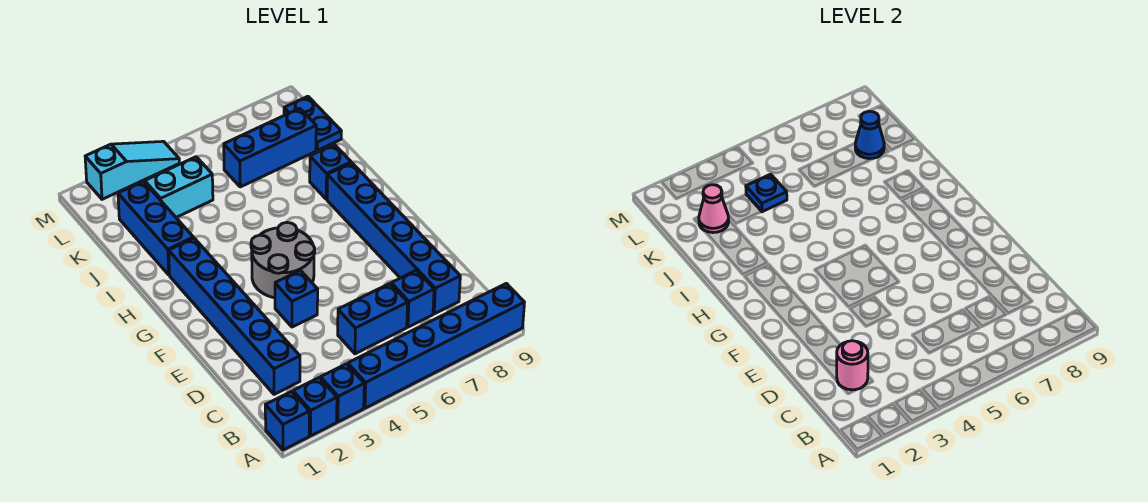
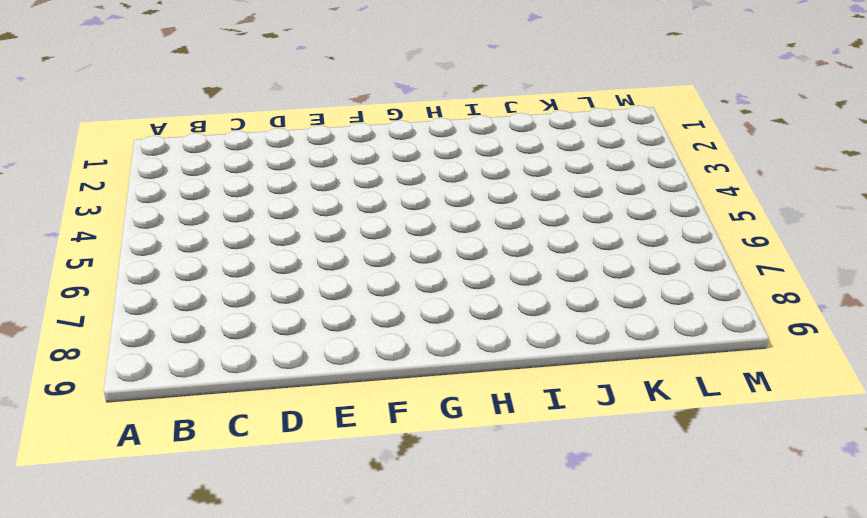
none -> blue 1x1 brick [265,391,309,450]
none -> blue 1x1 brick [293,378,337,436]
none -> blue 1x1 brick [321,364,364,422]

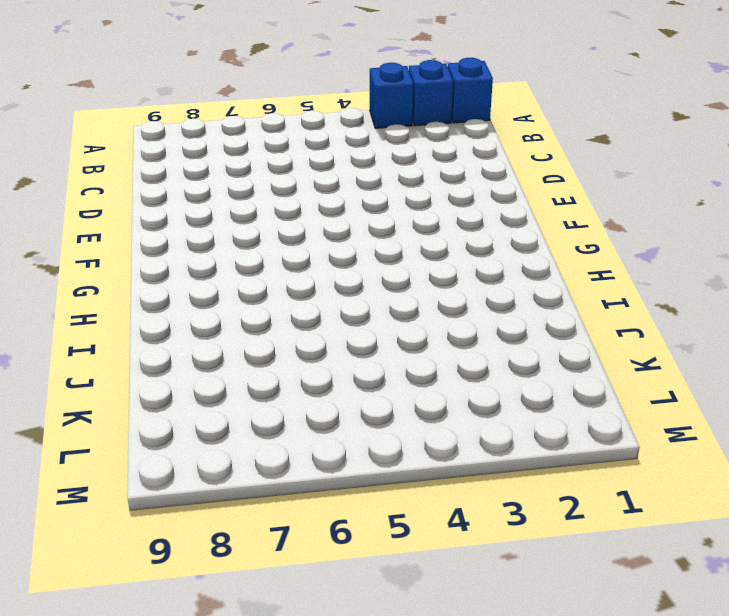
none -> blue 1x6 brick [348,283,525,408]
none -> blue 1x6 brick [169,238,300,394]
none -> blue 1x2 brick [338,284,408,354]

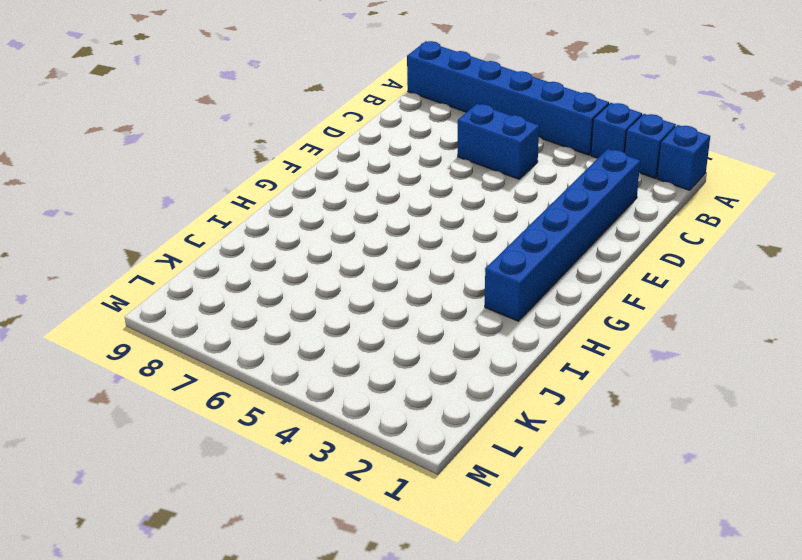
none -> blue 1x1 brick [391,270,434,327]
none -> blue 1x6 brick [327,163,460,314]
none -> blue 1x1 brick [275,270,318,327]

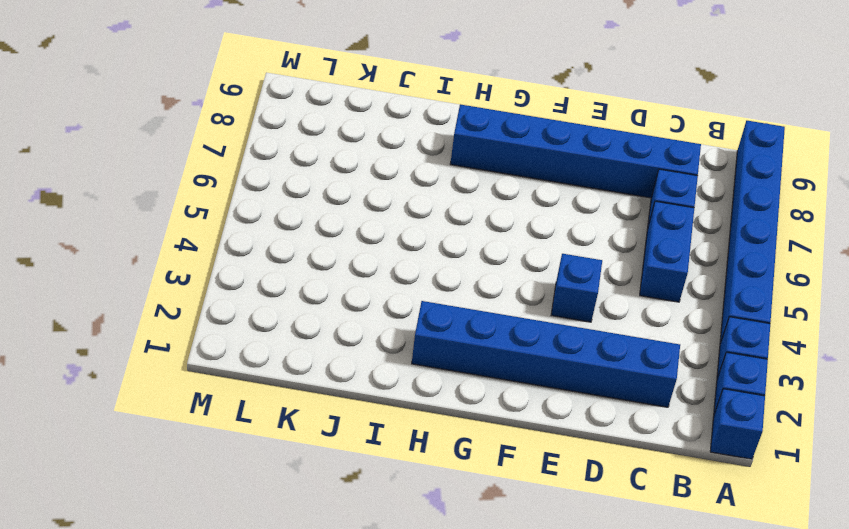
none -> grey 2x2 round brick [251,222,315,298]
none -> blue 1x3 brick [118,181,193,275]
none -> blue 1x1 brick [310,144,351,199]

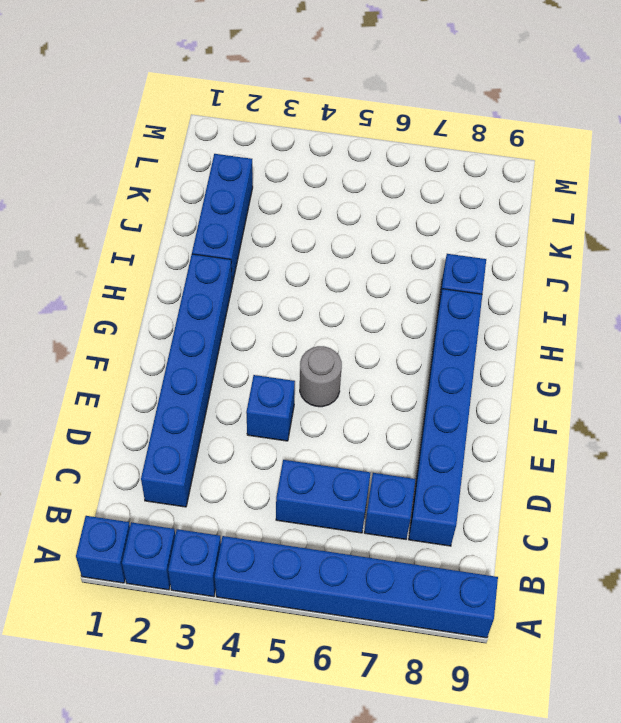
grey 1x1 round brick [300,346,342,407] -> grey 2x2 round brick [251,222,315,298]
none -> cyan 1x2 brick [145,157,213,217]
none -> blue 1x3 brick [224,108,316,187]
none -> blue 1x2 plate [284,96,341,150]

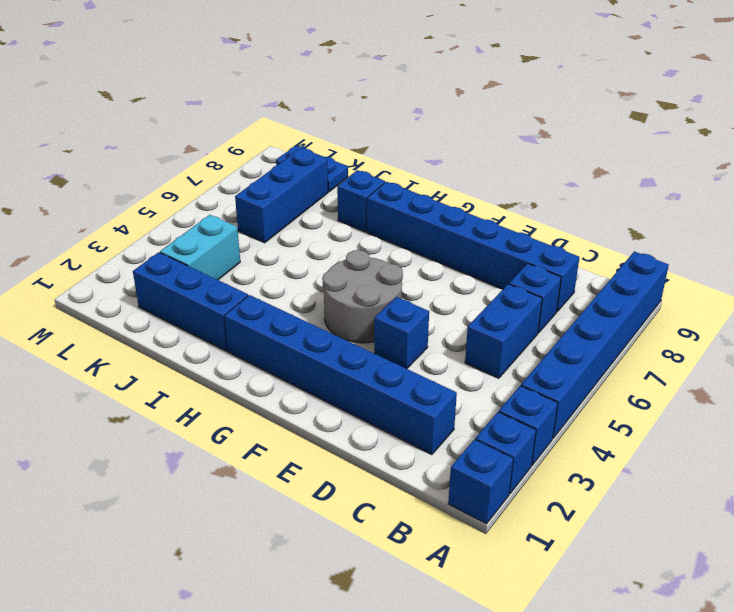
none -> cyan 1x3 slope [85,141,179,199]
none -> pink 1x1 round brick [837,341,868,390]
none -> pink 1x1 cone [699,185,729,233]

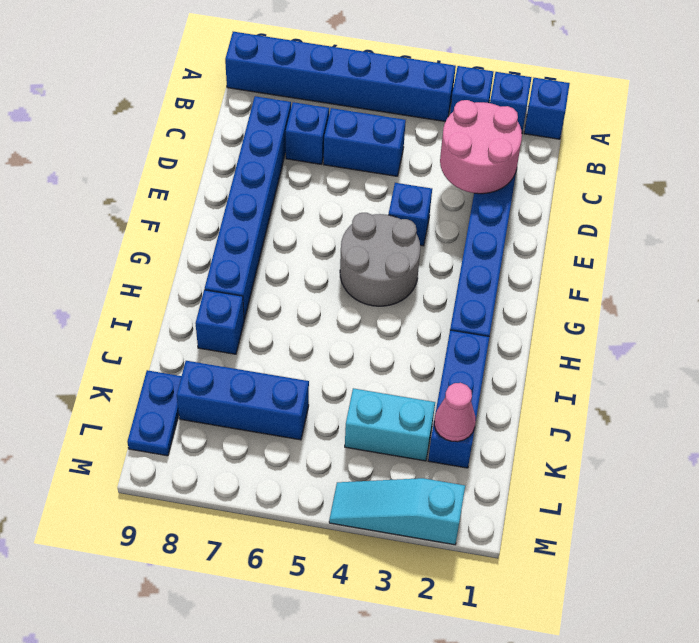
pink 2x2 round brick [440,100,522,194] -> pink 1x1 round brick [837,341,868,390]
none -> blue 1x1 plate [746,174,787,212]
none -> blue 1x1 cone [855,111,884,159]

